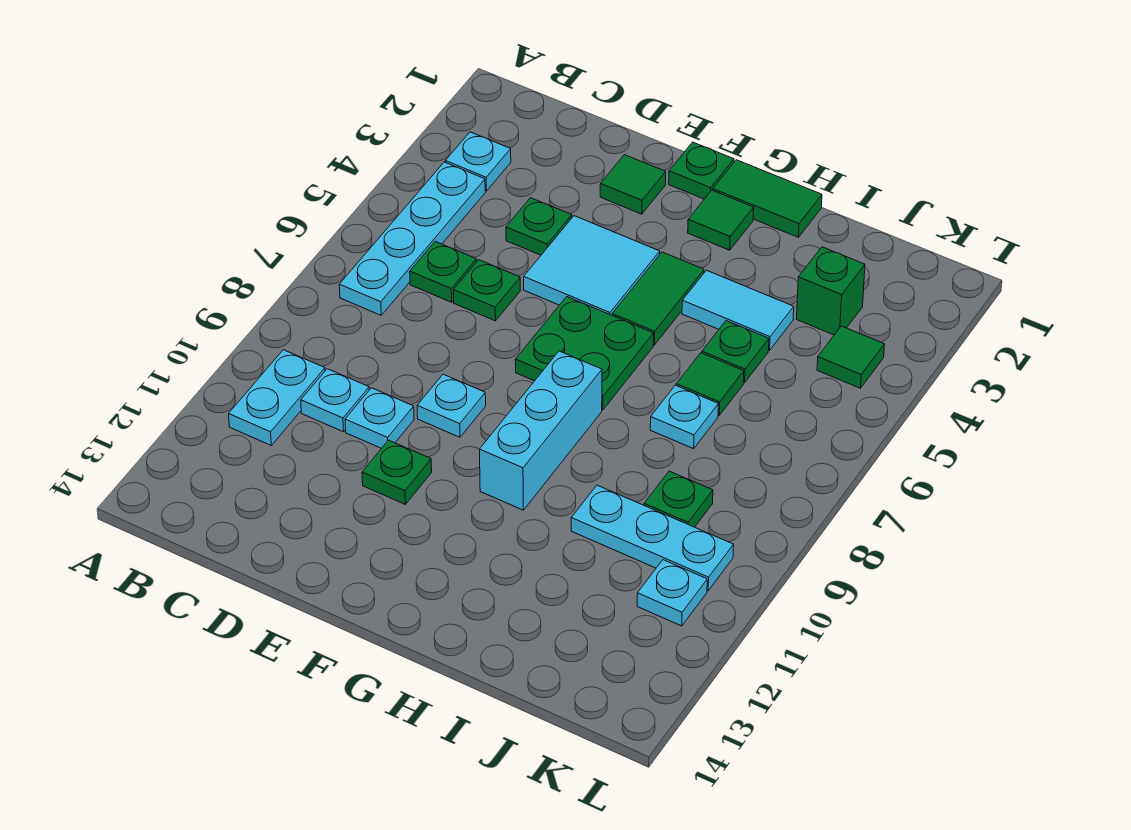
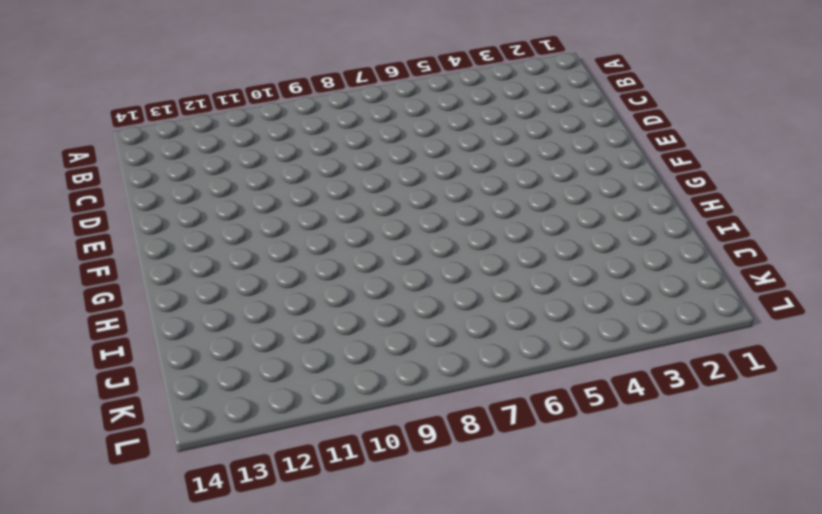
none -> cyan 1x1 plate [445,132,511,191]
none -> cyan 1x4 plate [339,162,485,315]
none -> cyan 1x2 plate [229,350,325,445]

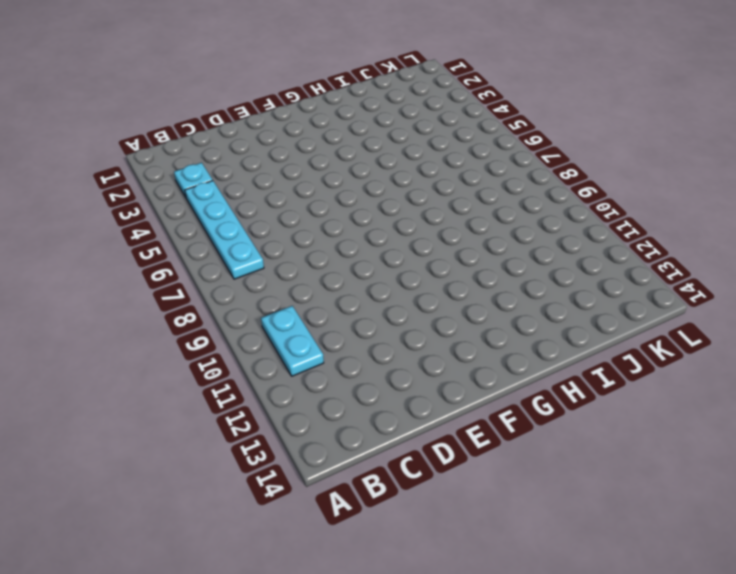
none -> green 1x1 plate [410,242,477,302]
none -> cyan 1x1 plate [301,369,369,432]
none -> green 1x1 plate [506,198,572,255]

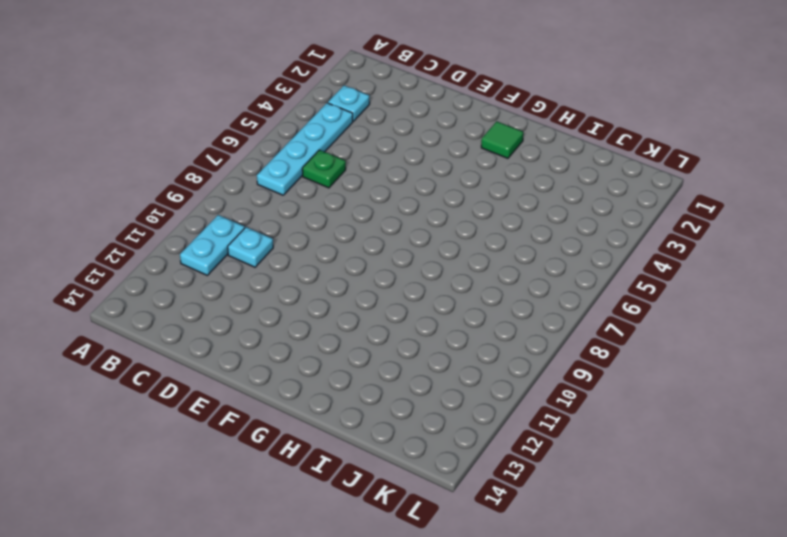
none -> green 1x1 plate [506,198,572,255]
none -> green 1x1 plate [454,260,520,321]
none -> cyan 1x1 plate [345,388,414,448]

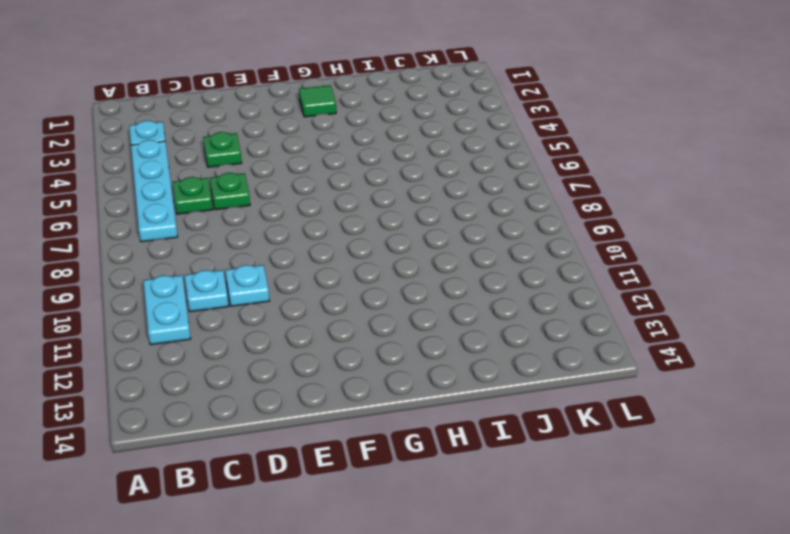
none -> green 1x1 tile [600,155,666,214]
none -> cyan 2x2 tile [524,216,660,315]
none -> cyan 1x1 plate [417,374,486,437]

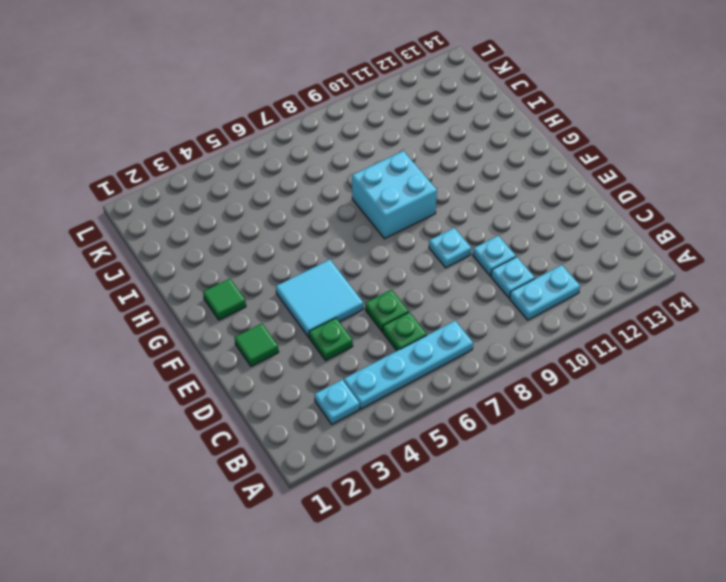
cyan 2x2 brick [352,151,437,239] -> cyan 1x3 brick [480,351,602,510]
none -> green 1x1 plate [362,440,432,504]
none -> green 1x1 plate [669,142,734,199]
none -> green 2x2 plate [515,297,654,410]

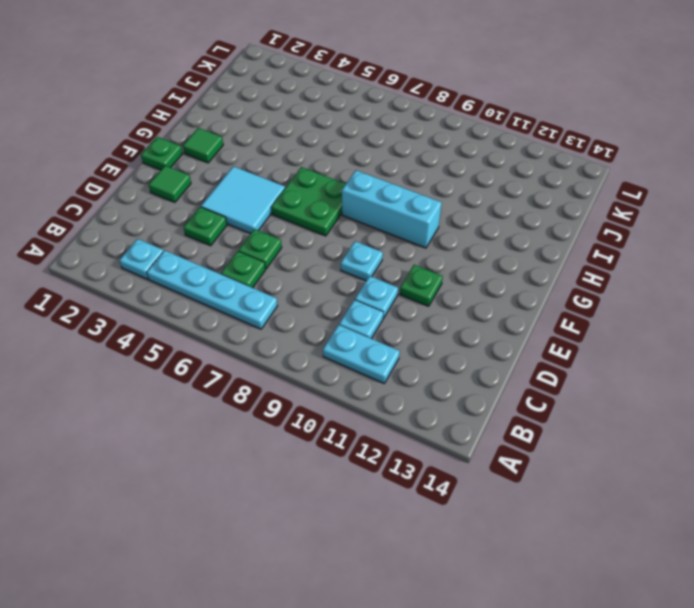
none -> green 1x2 tile [713,160,822,237]
none -> green 1x2 tile [612,252,704,345]
none -> cyan 1x2 tile [682,270,794,350]

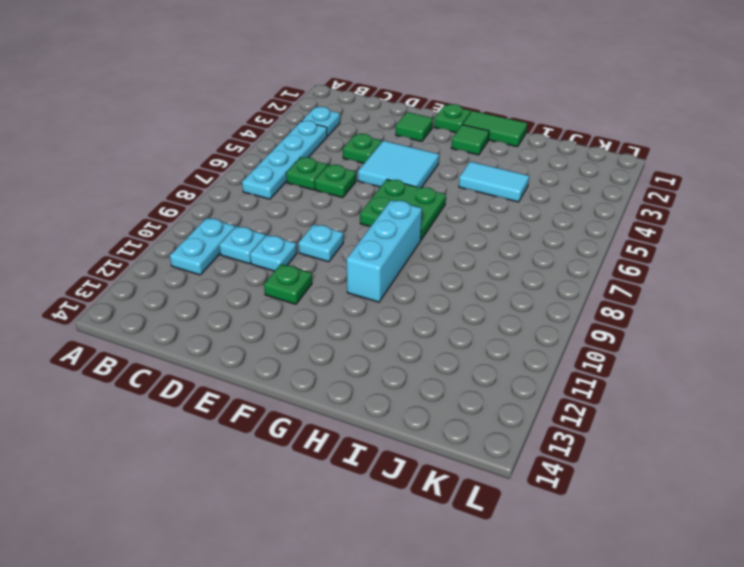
none -> green 1x2 tile [612,252,704,345]
none -> green 1x1 plate [702,321,769,383]
none -> green 1x1 tile [676,353,744,415]

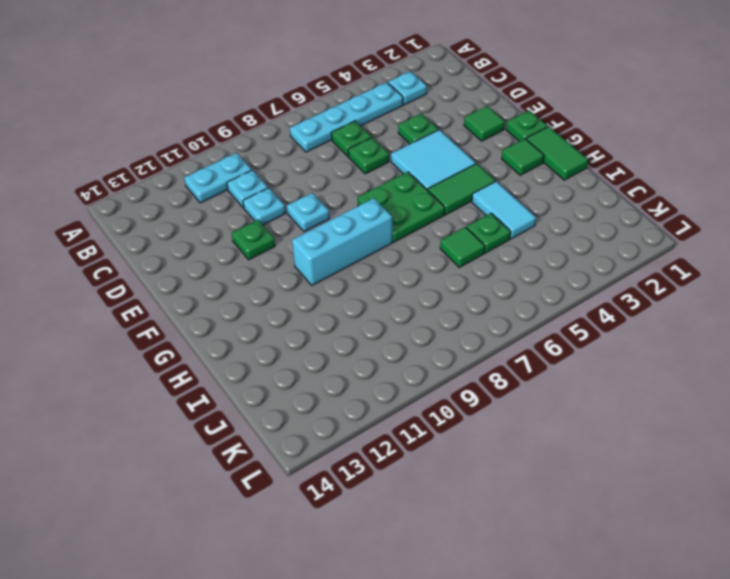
none -> cyan 1x1 plate [650,385,718,449]
none -> cyan 1x3 plate [571,485,734,591]
none -> green 1x1 brick [797,247,865,335]

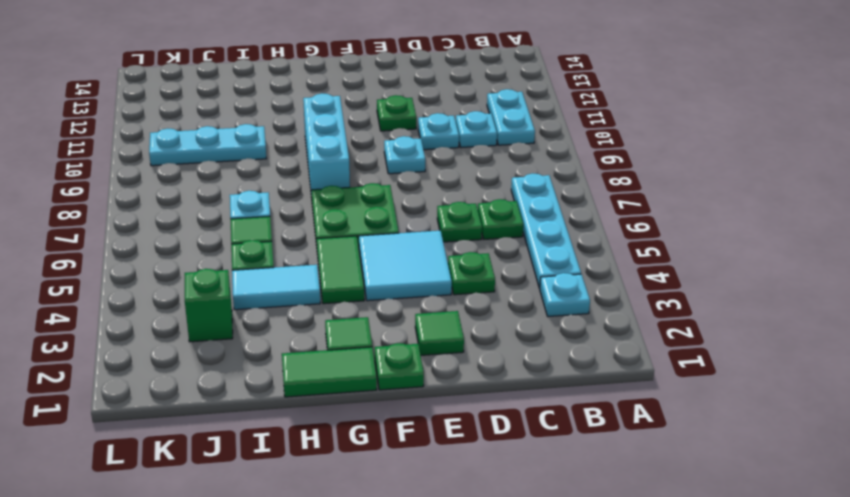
none -> green 1x1 plate [644,471,713,527]
none -> green 1x1 tile [817,326,885,388]
none -> cyan 1x1 plate [637,560,707,626]

